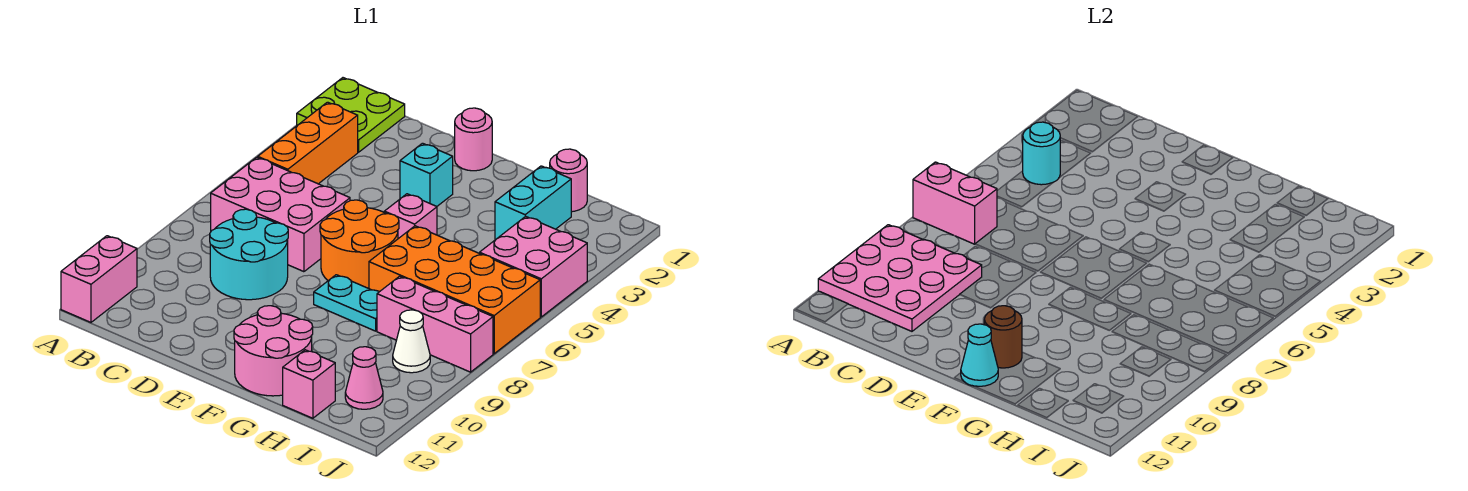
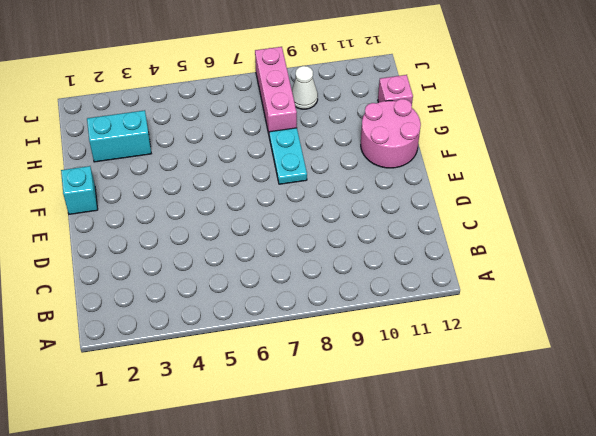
cyan 1x1 brick [61,166,98,214] -> cyan 1x1 brick moved to [400,143,453,206]
none -> lime 2x2 plate [297,78,405,152]
none -> pink 1x2 brick [61,236,137,322]
none -> orange 1x3 brick [258,102,358,184]

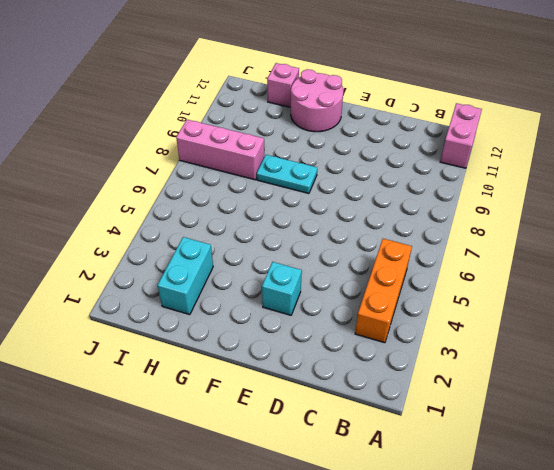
none -> lime 2x2 plate [297,78,405,152]
none -> pink 2x3 brick [211,157,350,272]
none -> cyan 2x2 round brick [210,209,288,300]

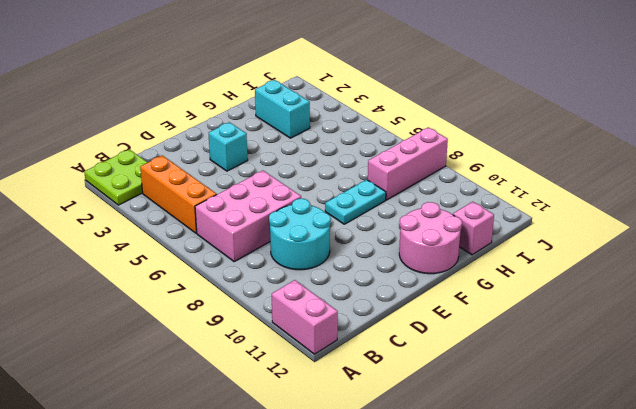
none -> pink 1x1 round brick [455,108,492,171]
none -> orange 2x2 round brick [320,200,399,289]
none -> pink 1x1 brick [384,194,437,239]

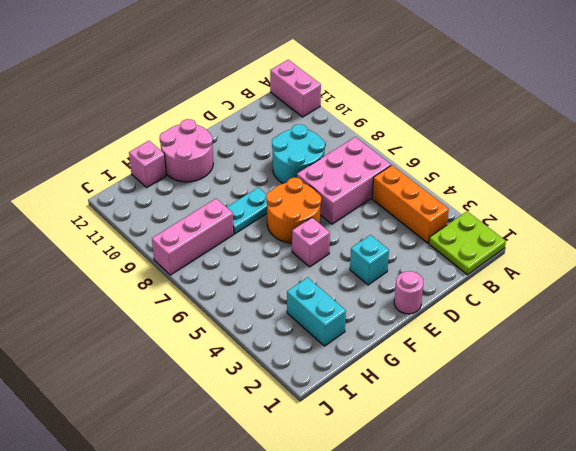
none -> orange 2x4 brick [369,226,540,354]
none -> pink 1x1 round brick [550,149,587,212]
none -> pink 2x2 brick [480,216,587,317]

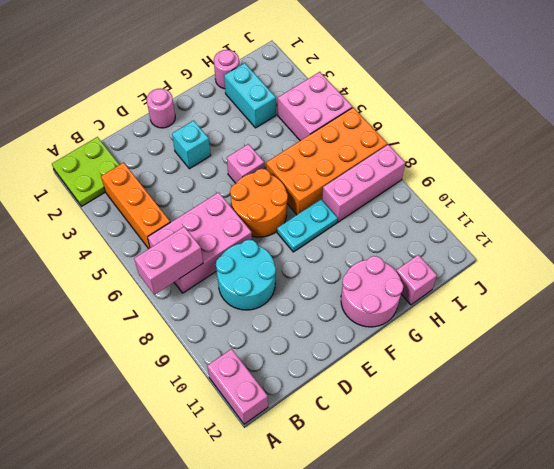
none -> white 1x1 cone [393,310,430,373]
none -> pink 1x1 cone [345,347,383,409]
none -> pink 3x3 plate [818,225,982,331]

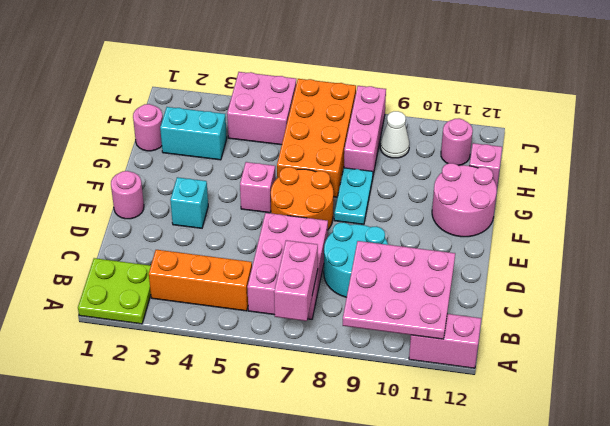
pink 1x1 round brick [441,118,473,165] -> pink 1x1 cone [345,347,383,409]
none -> cyan 1x1 round brick [1023,122,1060,185]
none -> brown 1x1 round brick [984,306,1022,368]
none -> cyan 1x1 cone [961,324,998,386]

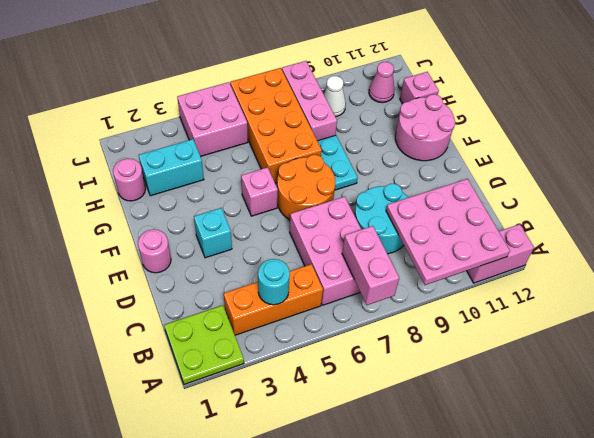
none -> brown 1x1 round brick [984,306,1022,368]
none -> cyan 1x1 cone [961,324,998,386]

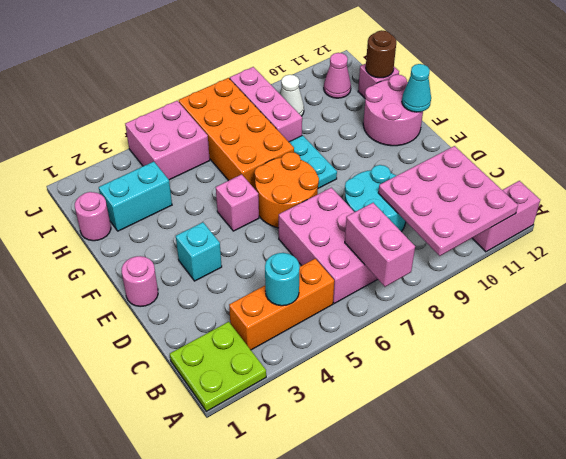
brown 1x1 round brick [366,30,396,78] -> brown 1x1 round brick moved to [984,306,1022,368]

